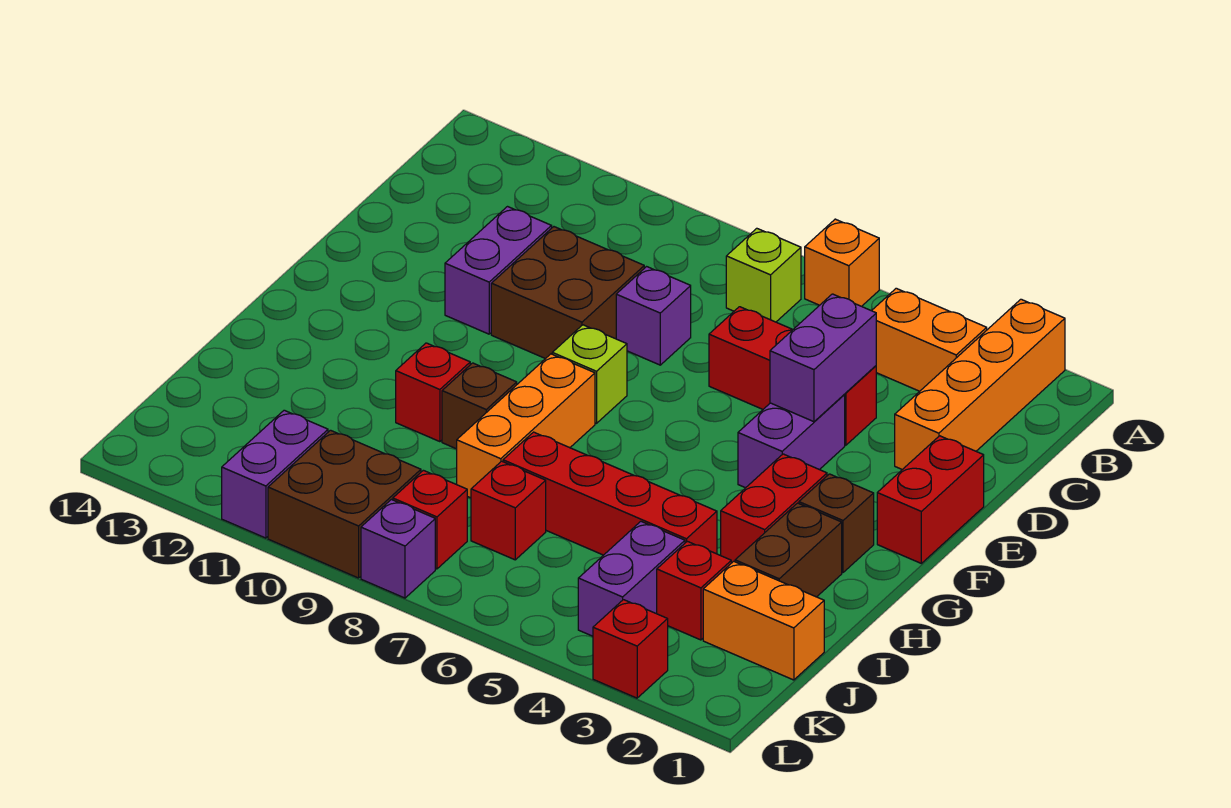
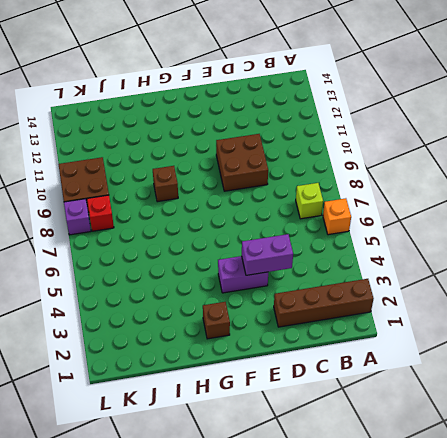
brown 1x4 brick [274,279,374,327] -> orange 1x4 brick [895,299,1065,470]
none -> orange 1x2 brick [872,288,987,391]
none -> red 1x3 brick [709,307,876,445]
none -> purple 1x1 brick [616,267,691,365]

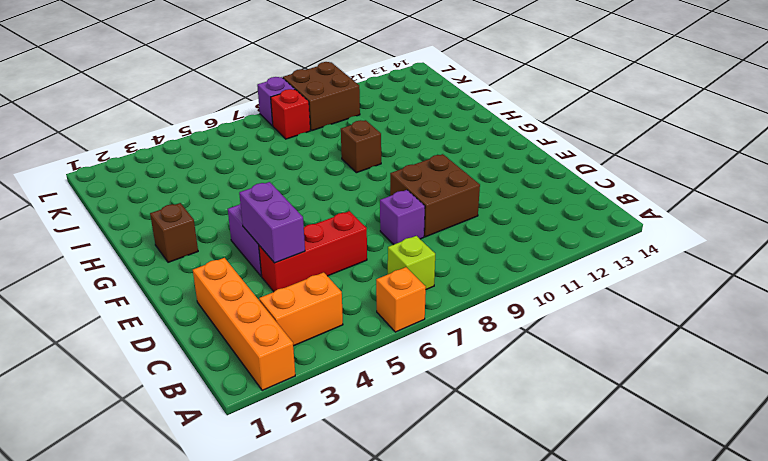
none -> purple 1x2 brick [445,207,552,334]
none -> red 1x2 brick [877,436,984,563]
none -> lime 1x1 brick [552,325,627,423]

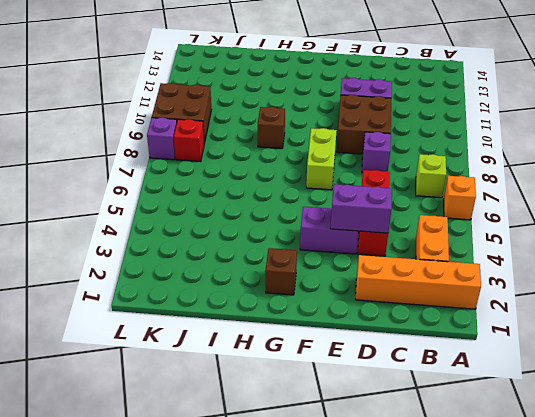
lime 1x2 brick [306,128,337,190] -> lime 1x1 brick [552,325,627,423]
none -> red 1x2 brick [877,436,984,563]
none -> red 1x2 brick [721,454,827,563]
none -> orange 1x3 brick [457,354,595,498]

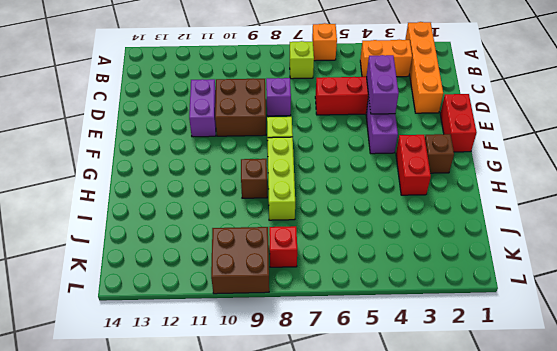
lime 1x3 brick [268,137,295,220] -> orange 1x3 brick [457,354,595,498]
none -> brown 1x2 brick [735,503,842,597]
none -> red 1x1 brick [396,343,470,442]
none -> red 1x4 brick [503,432,717,555]

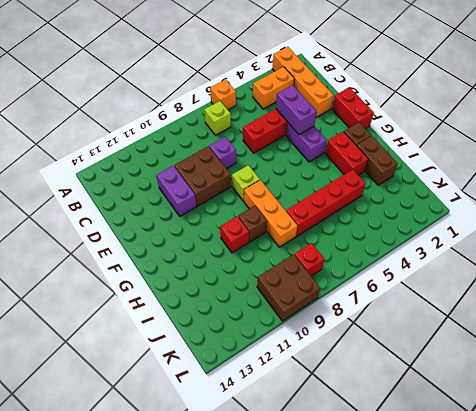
none -> orange 1x2 brick [703,561,824,680]
none -> red 1x1 brick [657,541,731,640]
none -> purple 1x2 brick [578,521,685,636]

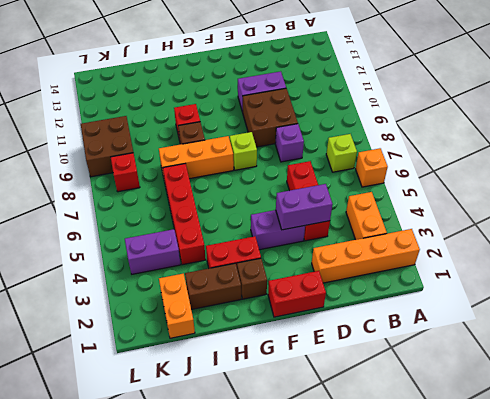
none -> red 1x1 brick [657,541,731,640]
none -> red 1x1 brick [471,461,546,560]
none -> purple 1x2 brick [222,410,328,538]

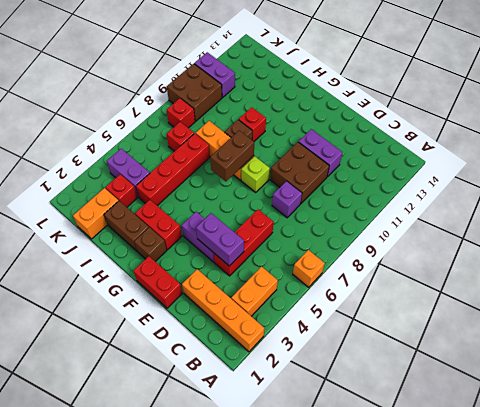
brown 1x2 brick [210,130,254,181] -> none
none -> lime 1x1 brick [726,228,801,322]
none -> red 1x1 brick [593,600,668,698]
none -> purple 1x1 brick [361,500,435,598]

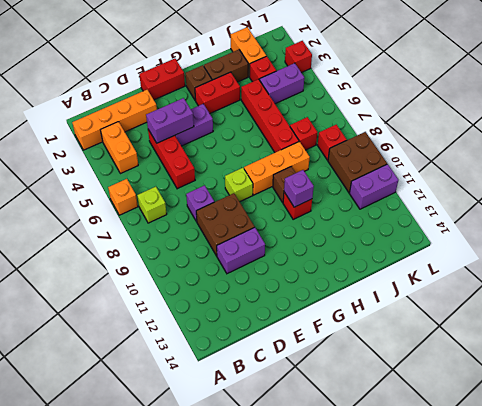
purple 1x1 brick [284,170,314,207] -> purple 1x1 brick moved to [361,500,435,598]

